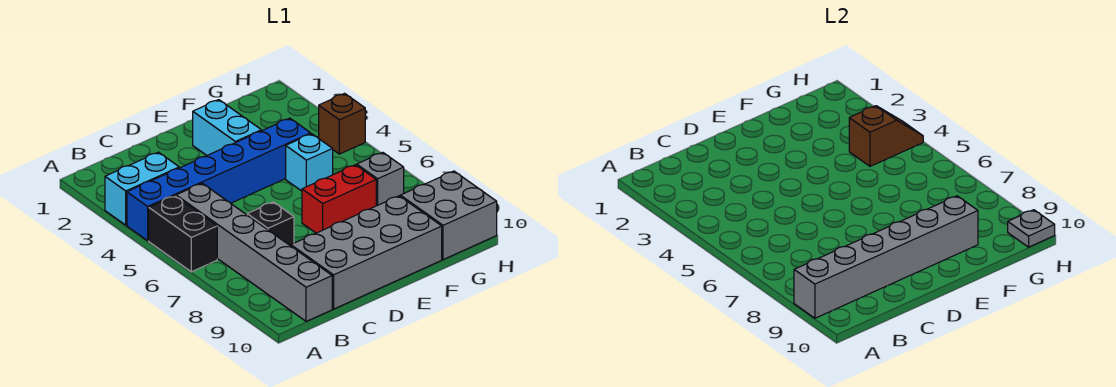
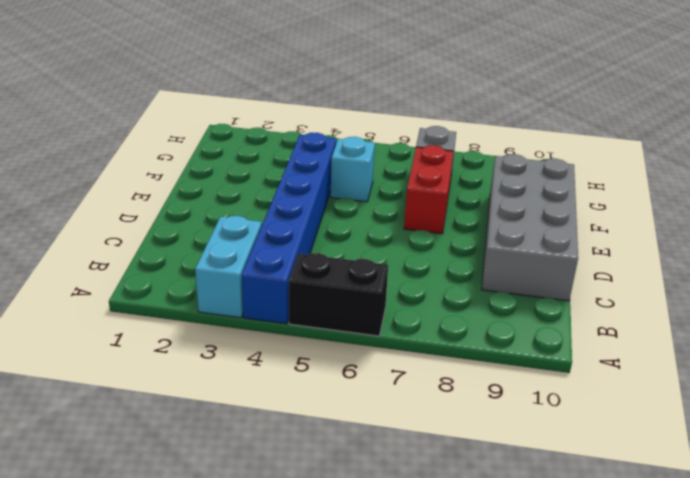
none -> grey 1x6 brick [176,183,332,321]
none -> black 1x1 brick [247,202,294,246]
none -> cyan 1x2 brick [193,100,261,155]

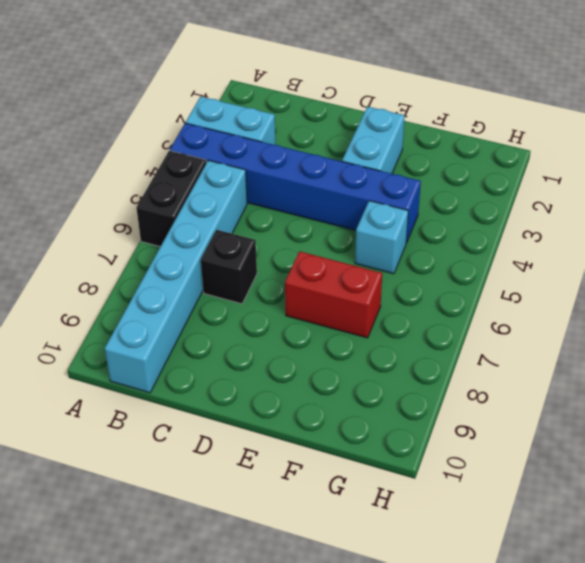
cyan 1x6 brick [105,160,247,393] -> grey 1x6 brick [176,183,332,321]
none -> grey 2x4 brick [291,196,442,309]
none -> grey 1x1 brick [357,152,404,206]
none -> grey 2x2 brick [400,171,497,260]

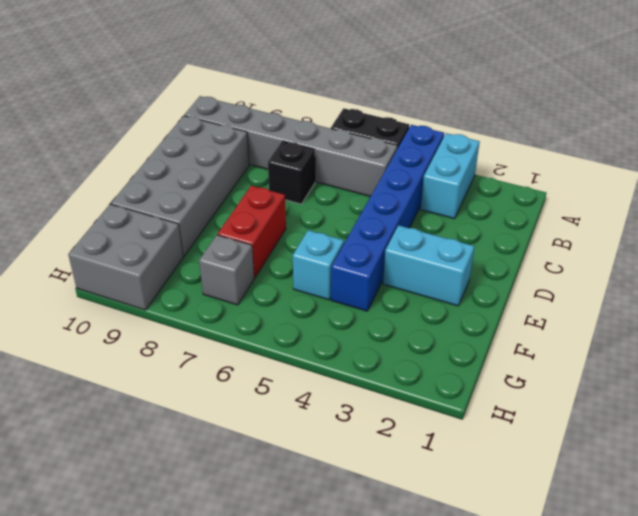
none -> brown 1x1 brick [319,93,365,154]
none -> grey 1x6 brick [794,196,978,318]
none -> brown 1x2 slope [849,106,923,166]

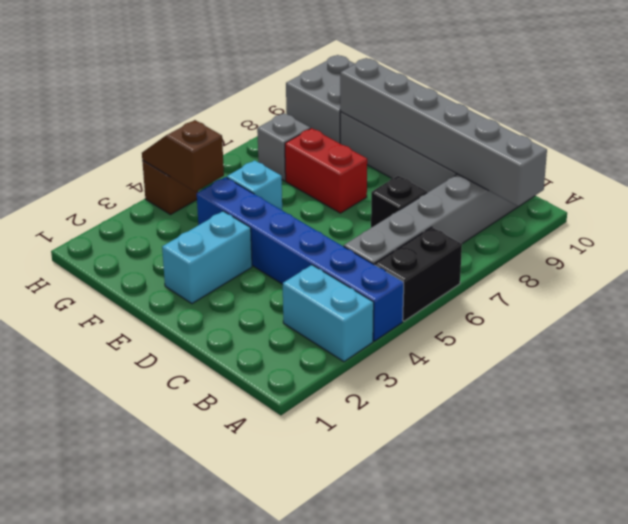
none -> grey 1x1 plate [1008,210,1055,247]

